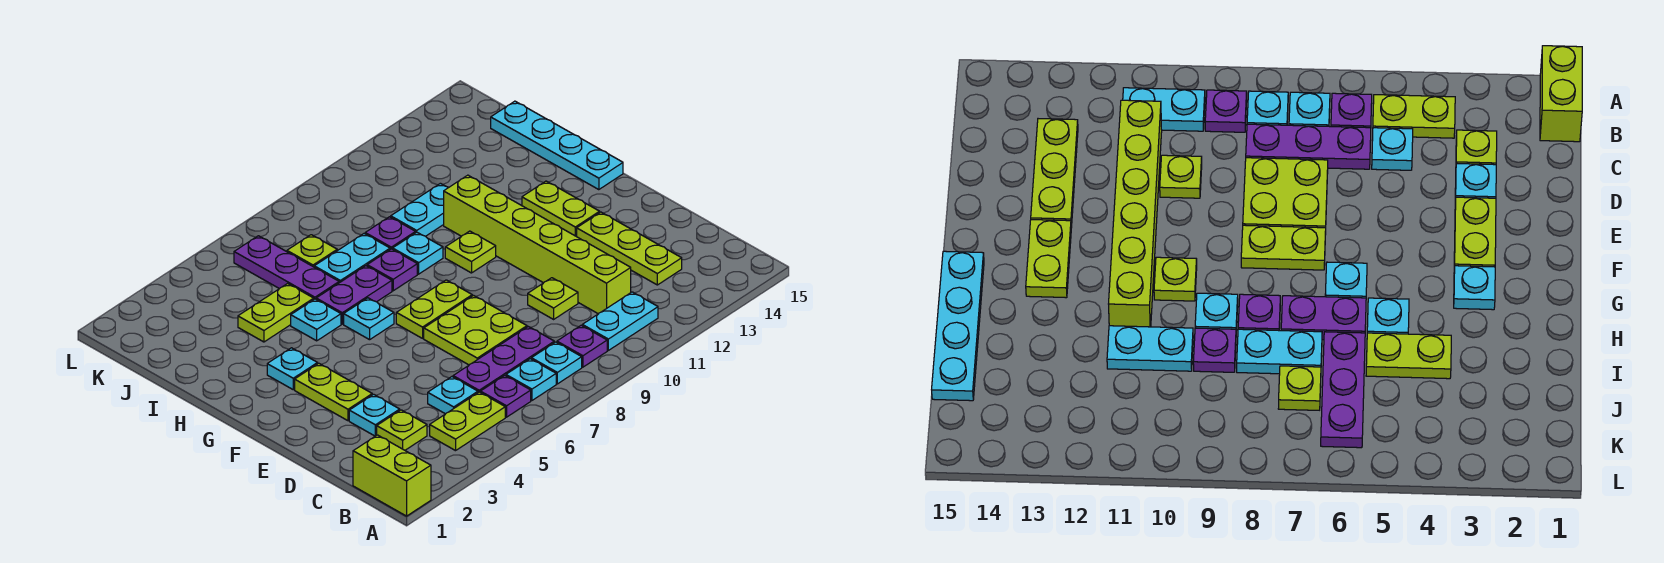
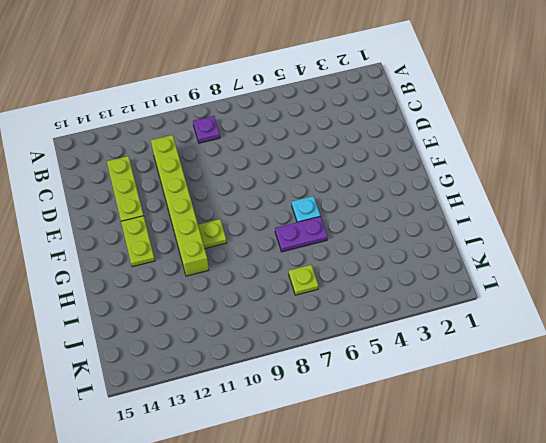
none -> lime 1x2 brick [353,435,431,516]
none -> lime 1x2 plate [430,392,505,451]
none -> purple 1x1 plate [480,375,531,417]
none -> cyan 1x1 plate [506,359,556,400]

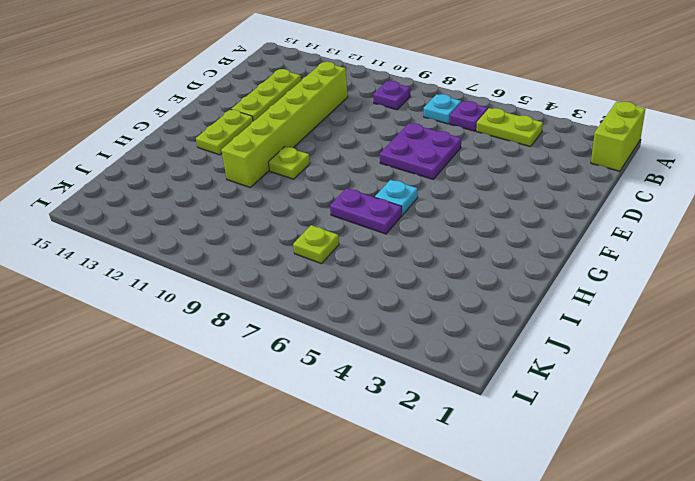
purple 2x2 plate [380,123,461,179] -> lime 2x2 plate [424,296,527,365]
none -> cyan 1x1 plate [531,342,582,384]
none -> cyan 1x2 plate [582,292,658,350]
none -> lime 1x1 plate [377,410,427,450]
none -> cyan 1x1 plate [428,377,478,414]

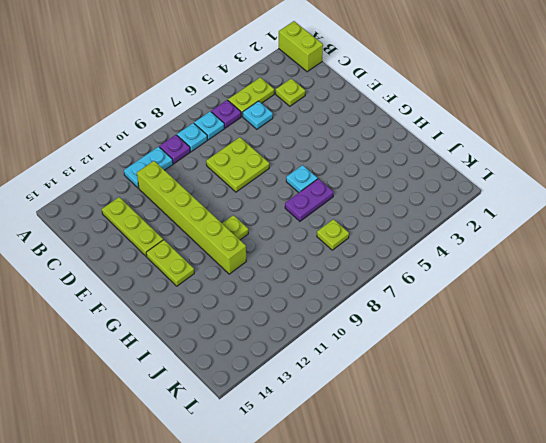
none -> purple 1x3 plate [453,327,554,392]
none -> cyan 1x1 plate [349,394,400,436]
none -> lime 1x1 plate [528,278,578,319]
none -> lime 1x2 plate [295,363,372,421]

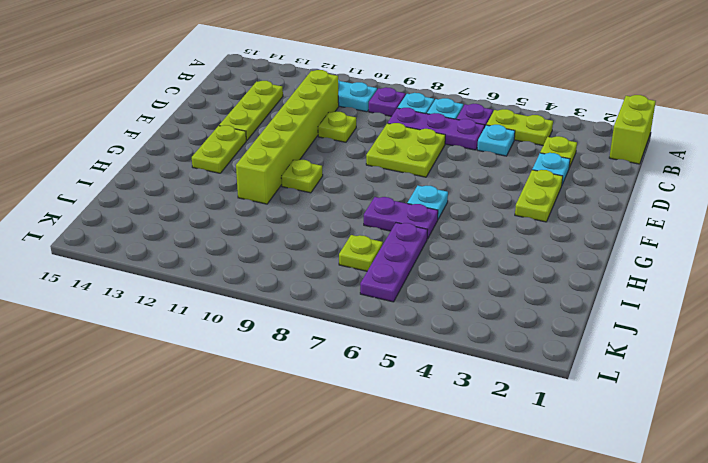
none -> lime 1x2 plate [396,280,472,338]
none -> cyan 1x1 plate [267,348,318,390]
none -> cyan 1x4 plate [491,101,623,190]
none -> cyan 1x1 plate [291,299,341,341]

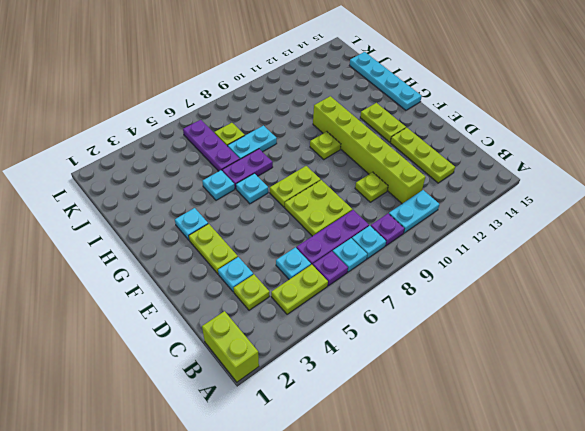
none -> purple 1x1 plate [367,249,417,291]
none -> cyan 1x1 plate [393,232,443,274]
none -> lime 1x2 plate [238,283,314,342]
none -> purple 1x1 plate [365,217,416,249]

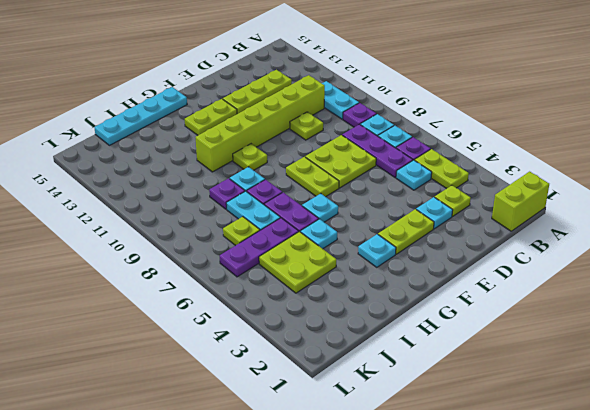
lime 2x2 plate [259,231,336,293] -> lime 1x2 plate [238,283,314,342]
none -> cyan 1x2 plate [391,183,449,236]

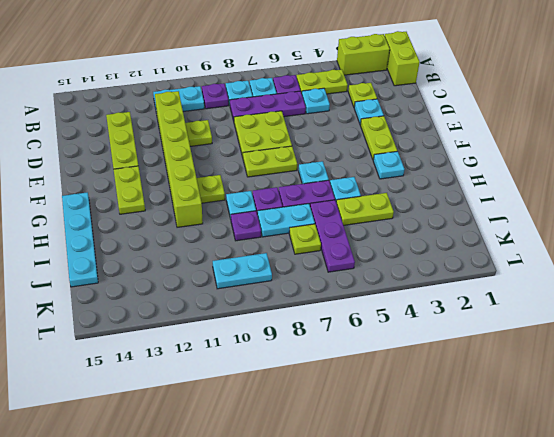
lime 1x2 brick [337,34,390,75] -> none
cyan 1x2 plate [213,253,272,289] -> cyan 1x2 plate moved to [391,183,449,236]

